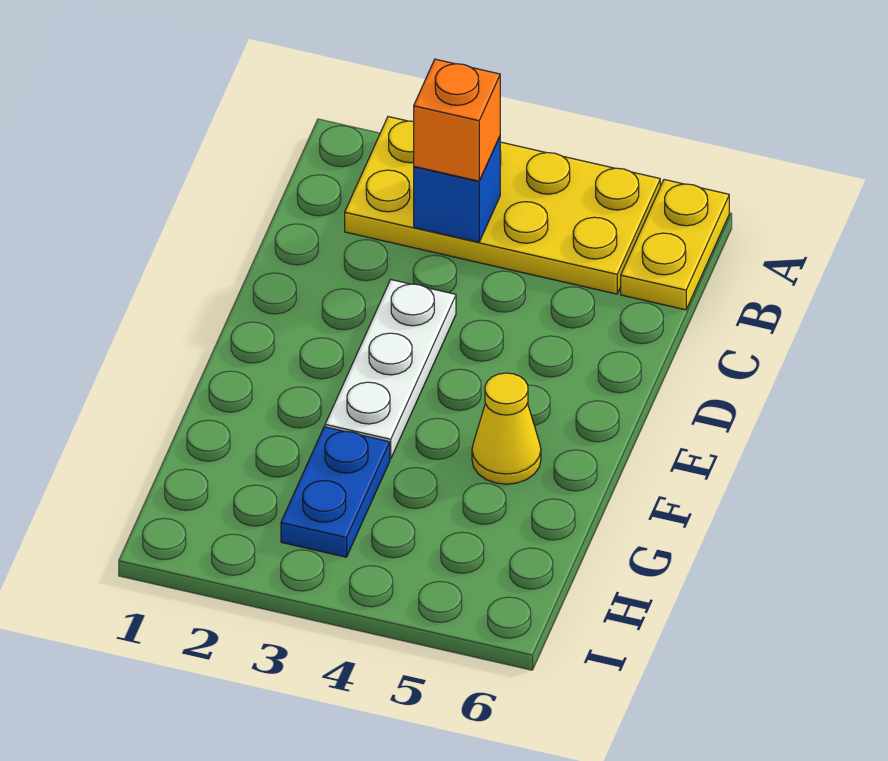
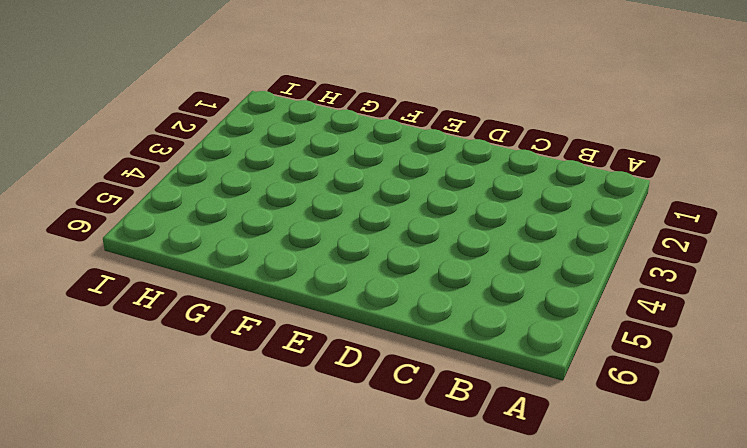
none -> yellow 2x4 plate [345,117,660,294]
none -> yellow 1x2 plate [621,180,729,310]

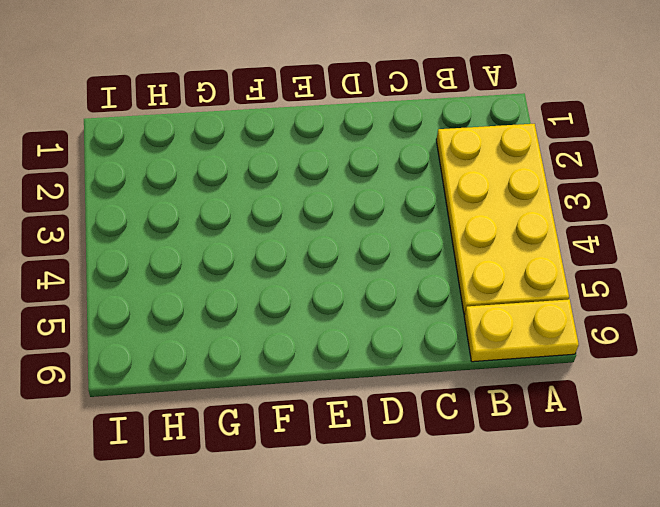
none -> white 1x3 plate [325,280,456,459]
none -> yellow 1x1 cone [472,373,541,484]

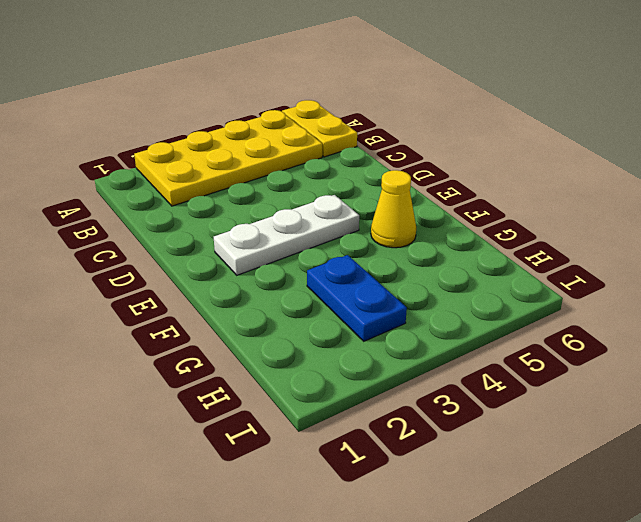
white 1x3 plate [214,195,359,275] -> white 1x3 plate turned to [325,280,456,459]
none -> blue 1x1 brick [414,137,500,242]
none -> orange 1x1 brick [414,59,500,181]

